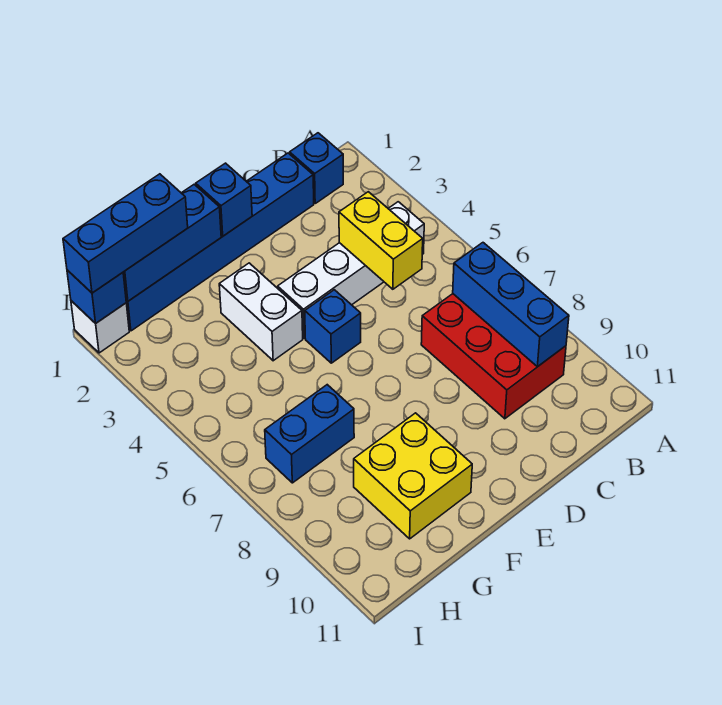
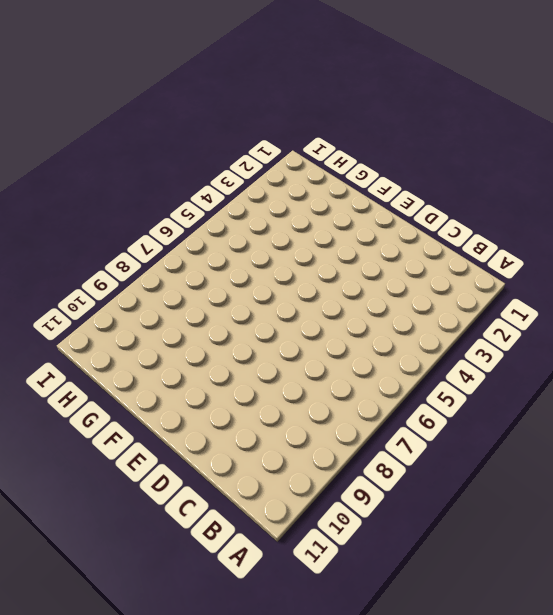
none -> blue 1x1 brick [290,133,343,203]
none -> white 1x4 brick [278,202,424,338]
none -> red 2x3 brick [421,294,566,419]

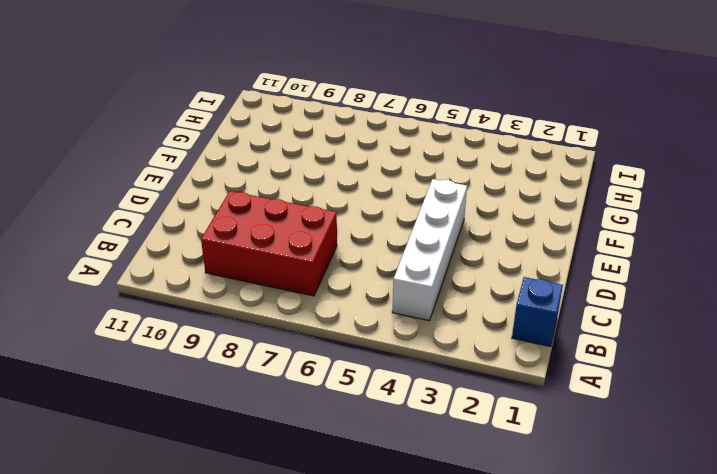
none -> blue 1x6 brick [126,153,314,331]
none -> blue 1x1 brick [305,290,361,363]
none -> white 1x2 brick [219,263,303,361]

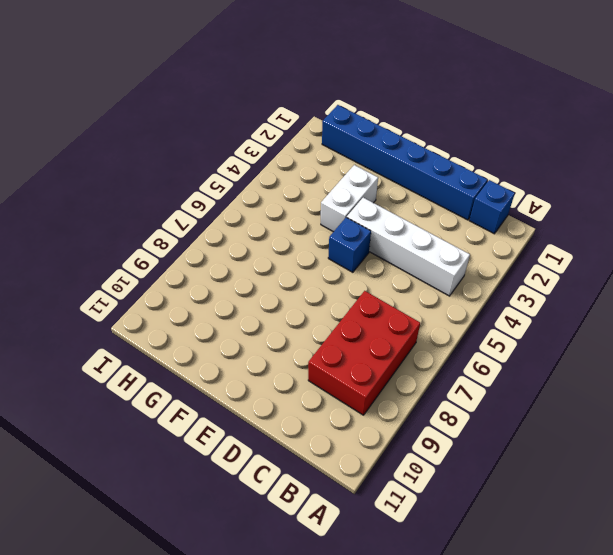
none -> yellow 2x2 brick [354,413,472,539]
none -> blue 1x2 brick [265,385,354,483]
none -> white 1x1 brick [71,301,129,353]

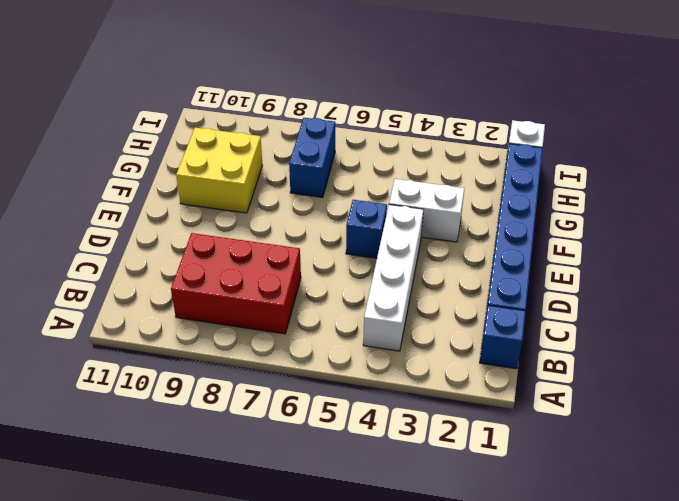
none -> blue 1x3 brick [453,243,569,367]
none -> yellow 1x2 brick [339,192,423,289]
none -> blue 1x1 brick [196,163,252,236]

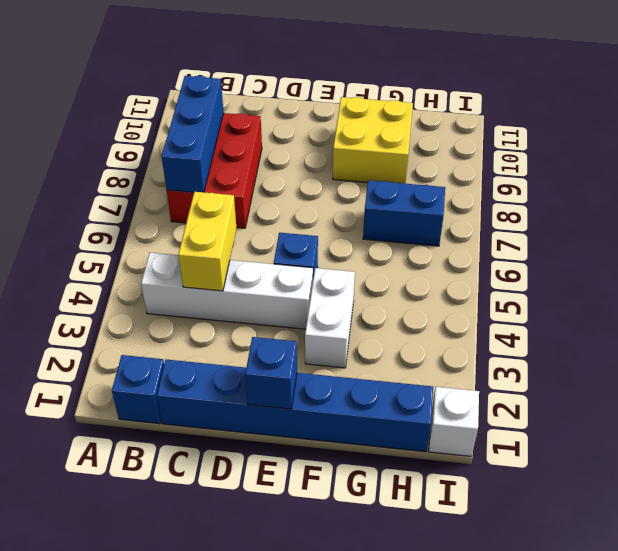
none -> blue 1x3 brick [123,185,221,301]
none -> blue 1x1 brick [67,270,126,323]
none -> blue 1x3 brick [63,174,188,293]

